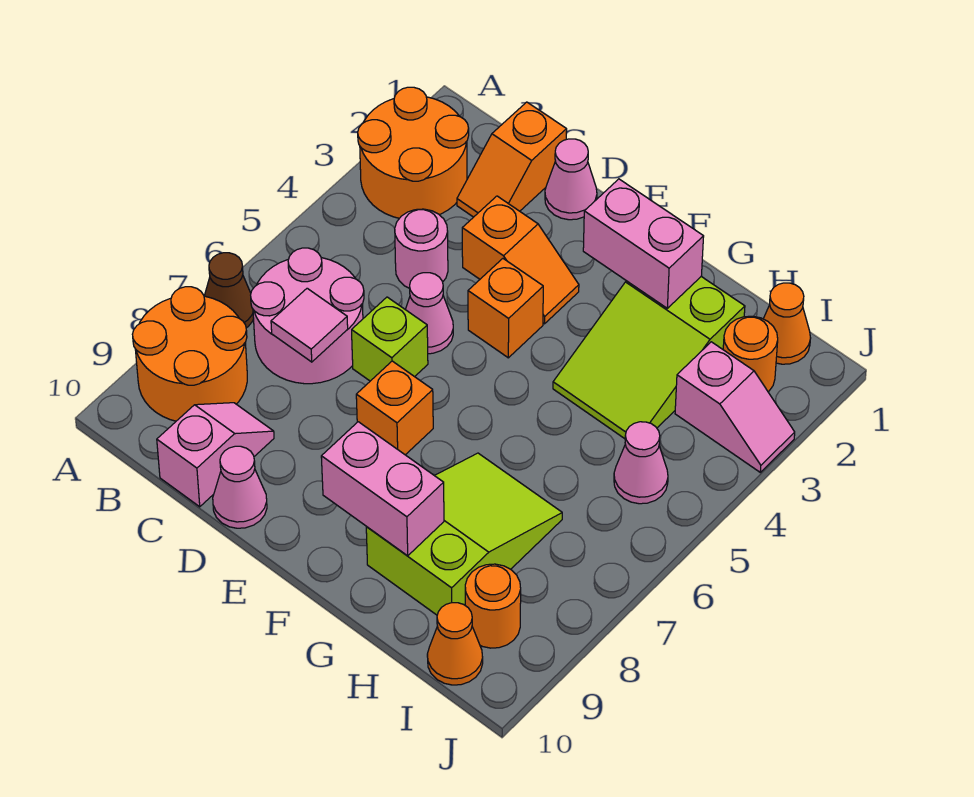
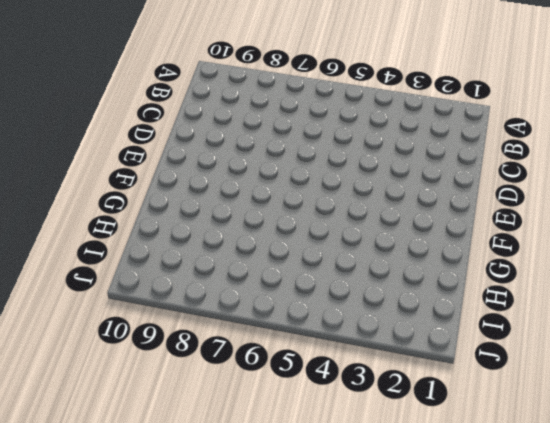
none -> orange 2x2 round brick [358,87,469,218]
none -> brown 1x1 cone [204,253,254,328]
none -> orange 2x2 round brick [132,287,247,421]

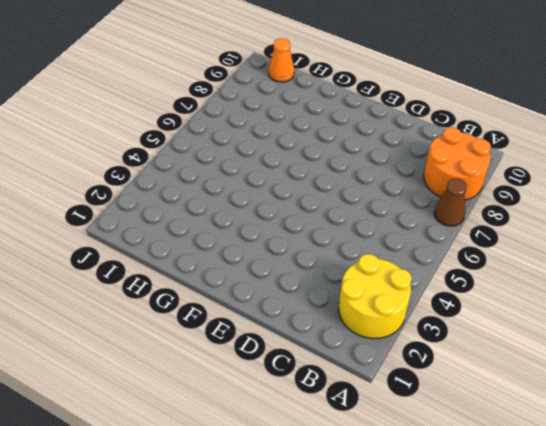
yellow 2x2 round brick [339,254,412,339] -> orange 2x2 round brick [358,87,469,218]
none -> pink 2x2 round brick [251,248,364,384]
none -> orange 1x2 slope [457,102,567,217]
none -> pink 1x1 round brick [395,209,448,288]

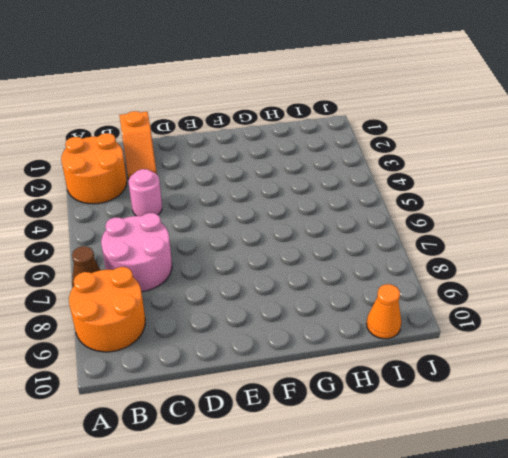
none -> pink 1x2 slope [157,403,274,507]
none -> pink 1x1 cone [545,139,597,220]
none -> orange 1x2 slope [462,196,579,324]

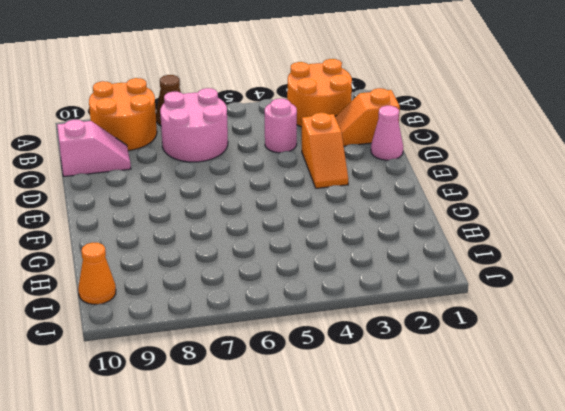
none -> pink 1x1 cone [405,273,453,354]
none -> lime 1x1 brick [352,297,428,381]
none -> pink 1x1 cone [213,446,267,528]

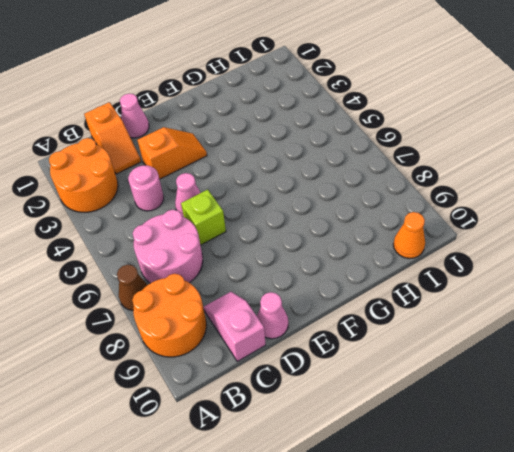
none -> orange 1x1 brick [468,259,543,358]
none -> orange 1x1 brick [356,361,433,455]
none -> lime 2x3 slope [553,277,745,439]

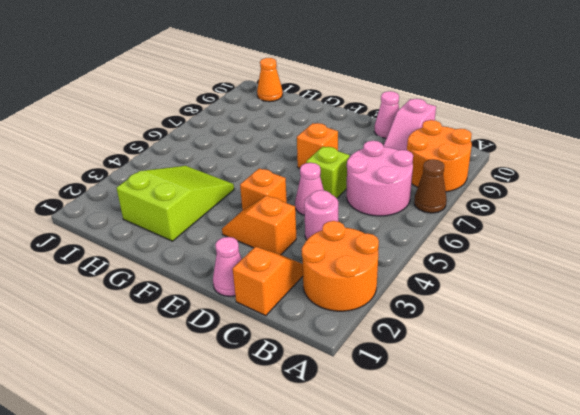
none -> lime 2x3 slope [366,453,562,615]
none -> orange 1x1 cone [763,283,811,364]
none -> orange 1x1 round brick [723,316,778,392]

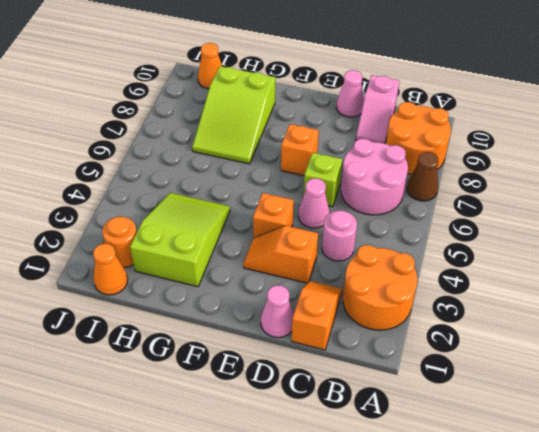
none -> pink 1x2 slope [675,342,795,472]
none -> pink 1x1 cone [614,422,668,504]
none -> orange 1x1 round brick [465,564,521,648]

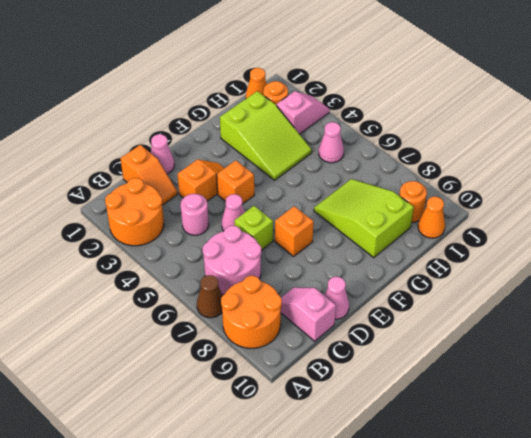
none -> pink 1x1 tile [271,288,348,362]
none -> pink 1x2 brick [583,179,704,308]
none -> pink 1x2 brick [321,422,444,556]

